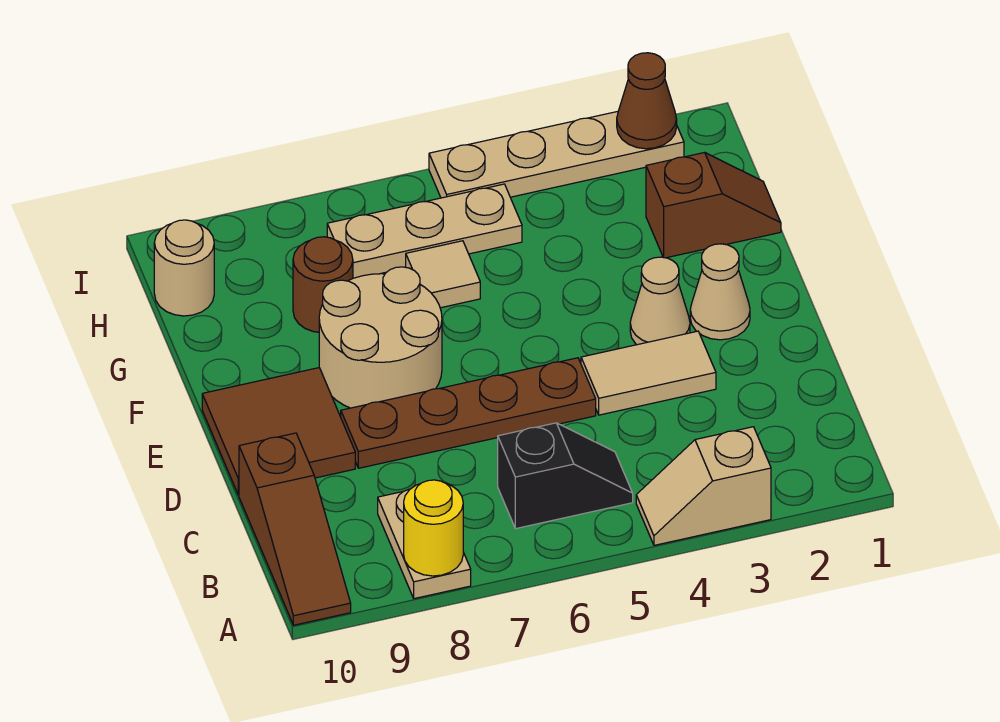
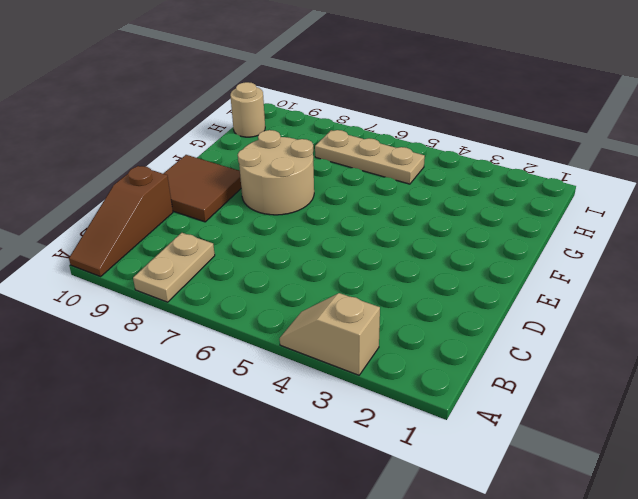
none -> black 1x2 slope [498,423,633,529]
none -> tan 1x2 tile [581,331,716,415]
none -> brown 1x4 plate [341,358,596,468]

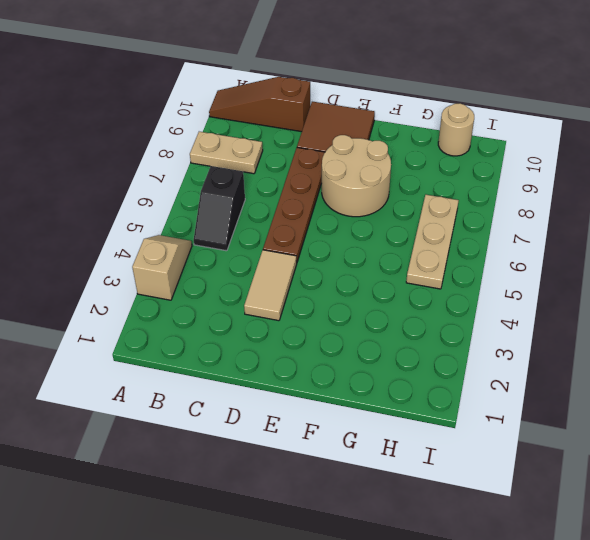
none -> tan 1x1 cone [690,244,750,340]
none -> tan 1x1 cone [630,257,690,345]
none -> brown 1x2 slope [646,152,781,258]

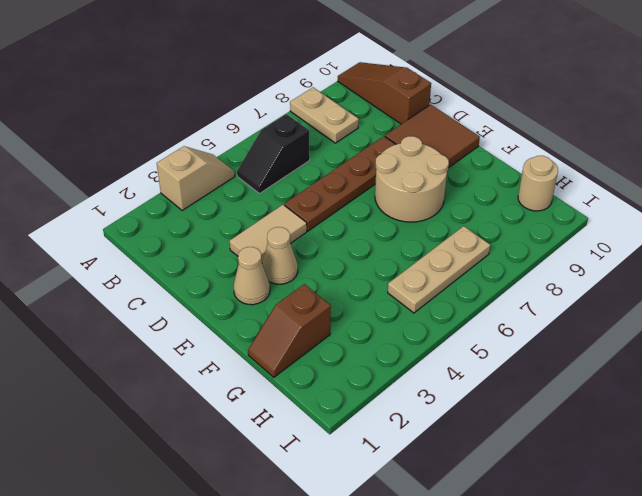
none -> tan 1x1 tile [406,241,480,308]
none -> brown 1x1 round brick [293,237,353,332]
none -> tan 1x4 plate [429,111,684,198]

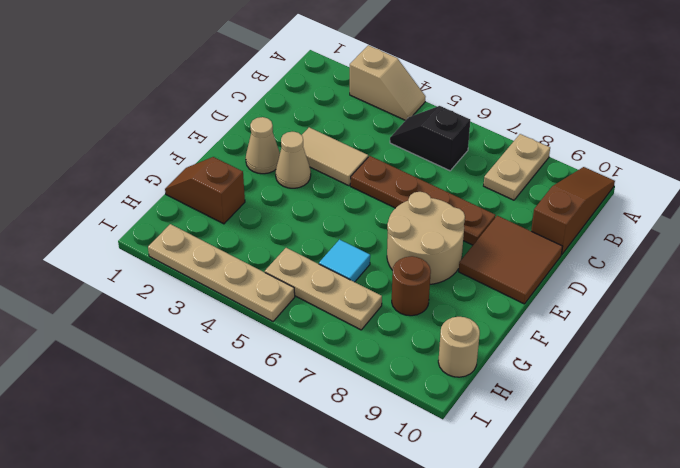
cyan 1x1 tile [319,240,370,282] -> tan 1x1 tile [406,241,480,308]
none -> yellow 1x1 round brick [404,480,463,576]
none -> brown 1x1 cone [617,53,677,149]

